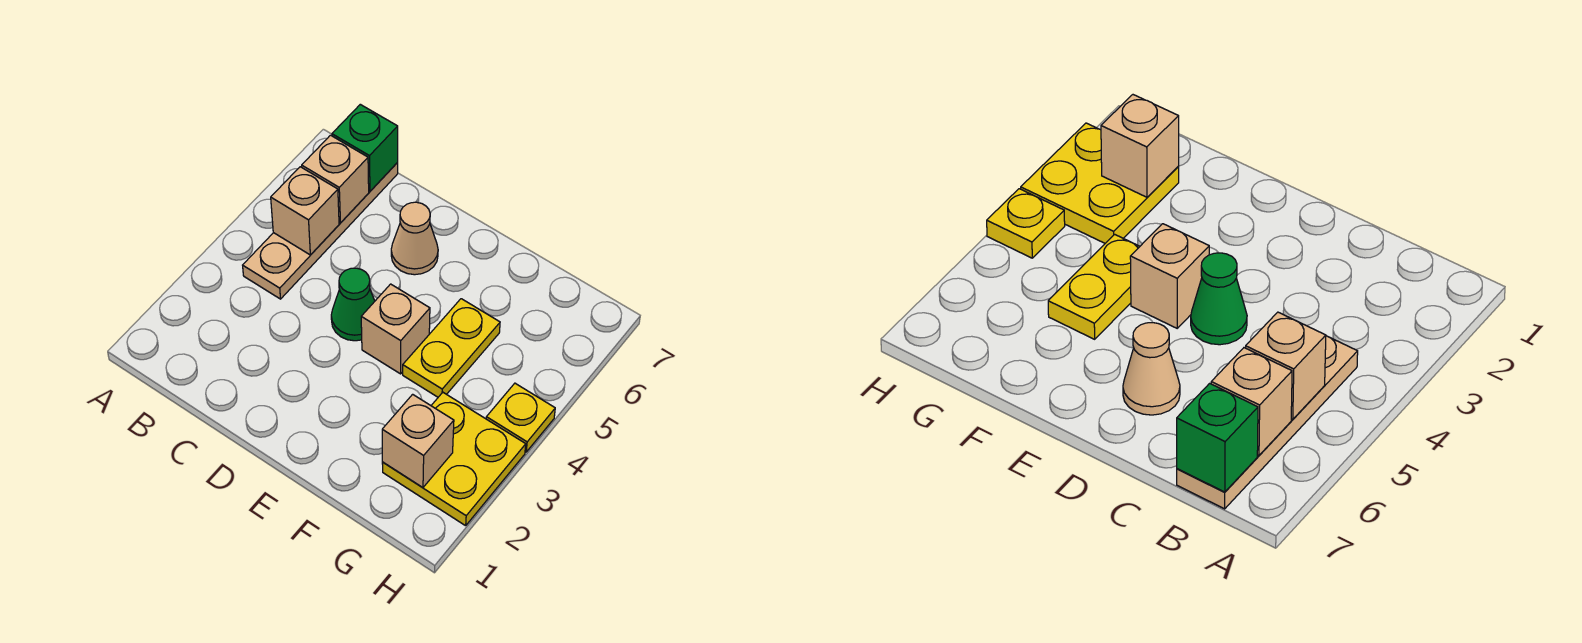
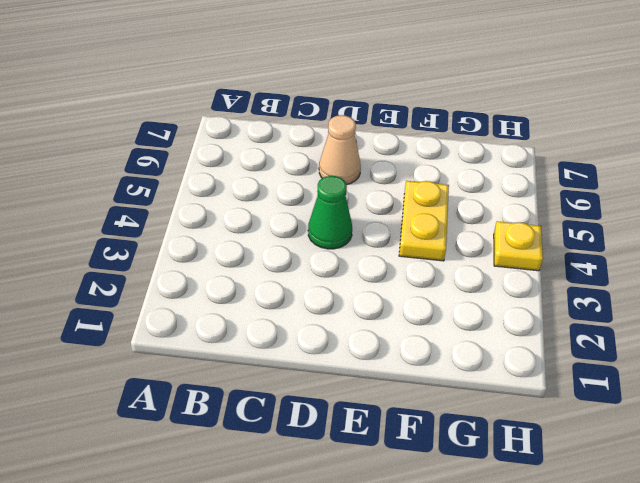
none -> tan 1x4 plate [243,163,398,299]
none -> tan 1x1 brick [361,284,430,374]

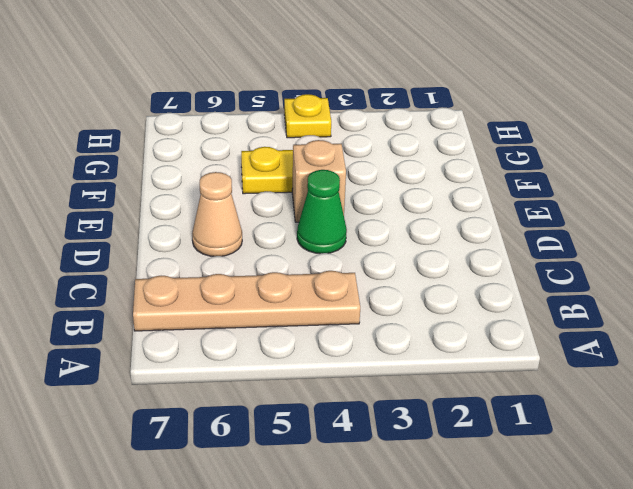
none -> yellow 2x2 plate [382,392,526,526]
none -> tan 1x1 brick [271,167,339,255]

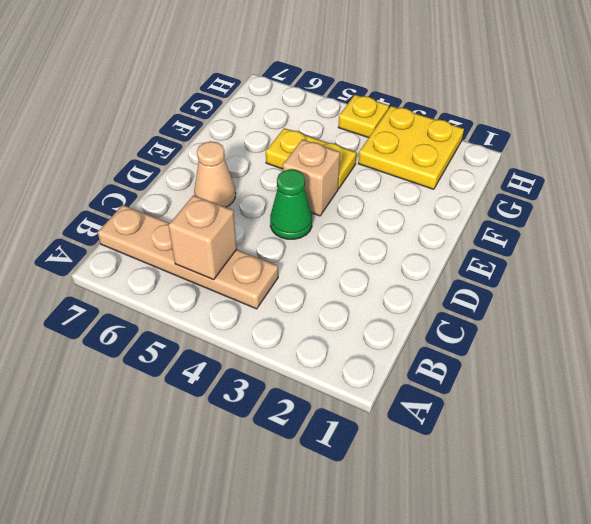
none -> tan 1x1 brick [302,135,369,223]
none -> green 1x1 brick [332,104,398,191]

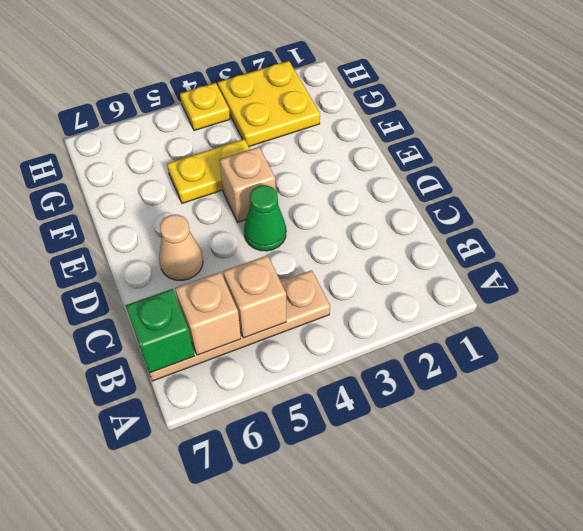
none -> tan 1x1 brick [382,394,454,488]

